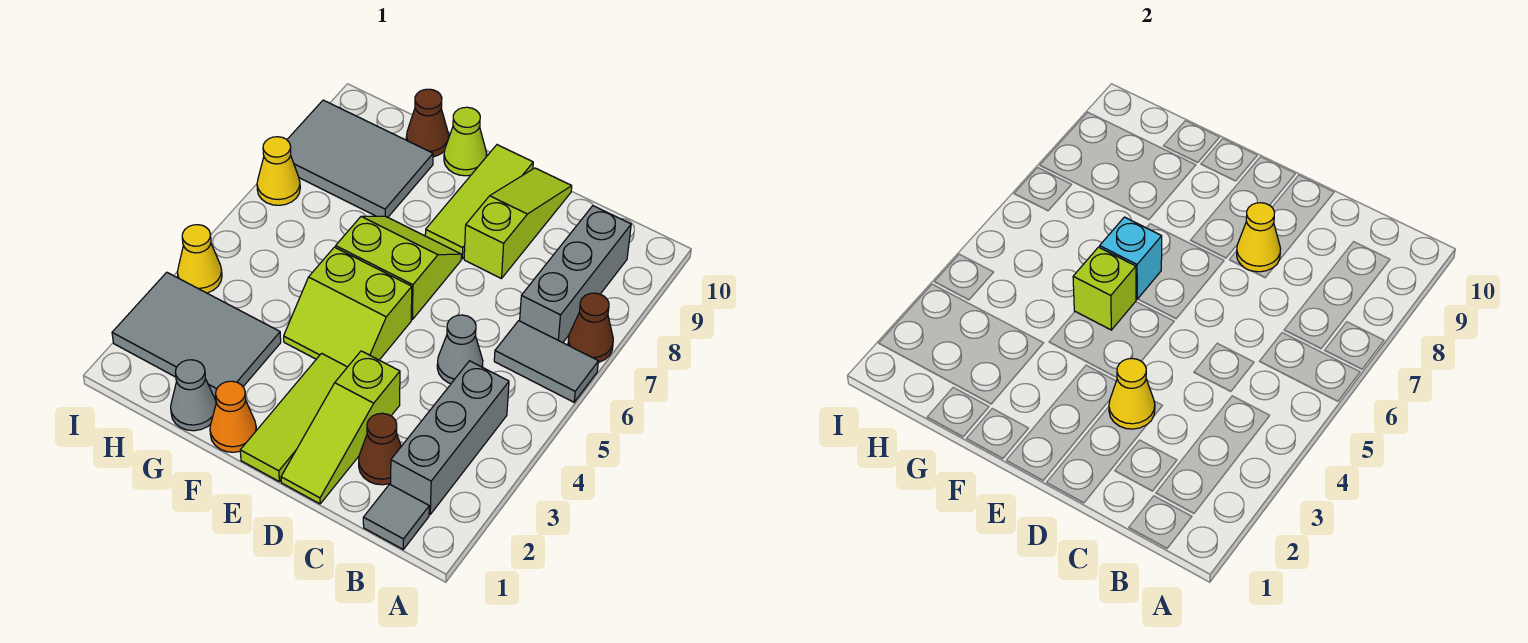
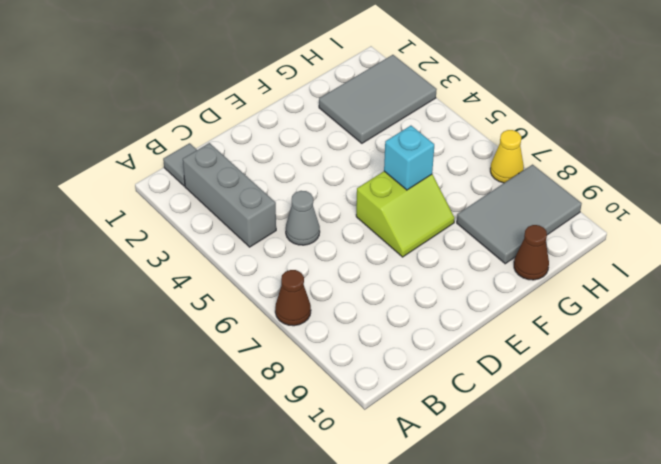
none -> grey 1x2 tile [494,321,598,402]
none -> grey 1x3 brick [520,206,631,343]
none -> brown 1x1 cone [359,413,401,485]

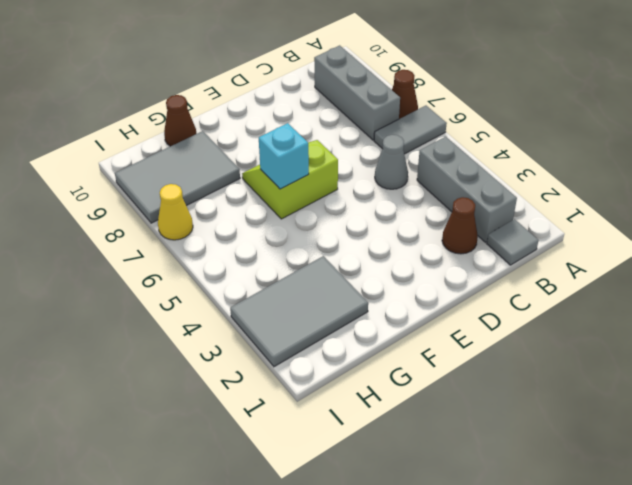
none -> lime 1x3 slope [281,351,400,504]
none -> lime 1x3 slope [464,168,572,279]
none -> lime 1x3 tile [240,353,347,481]

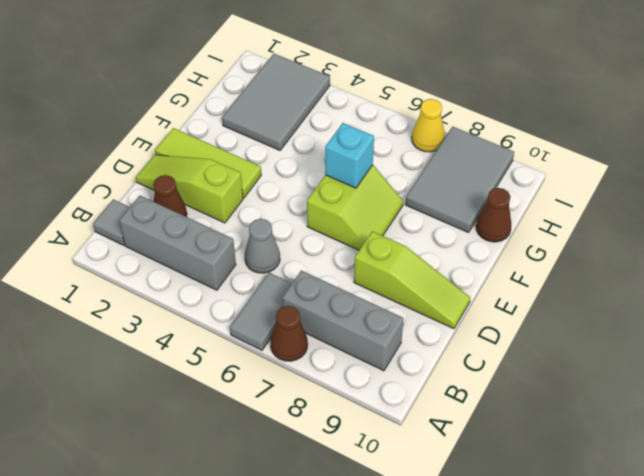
none -> lime 2x2 slope [284,247,412,367]
none -> lime 1x3 tile [425,145,533,259]
none -> orange 1x1 cone [210,381,257,452]

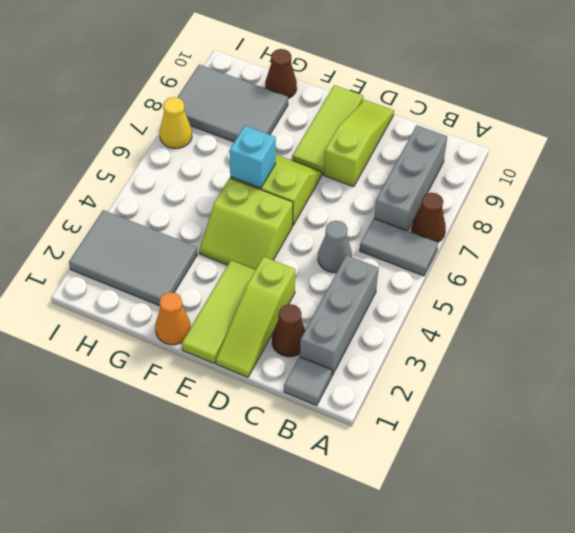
none -> lime 1x1 cone [444,107,487,176]
none -> grey 1x1 cone [171,360,216,431]
none -> yellow 1x1 cone [177,225,222,293]

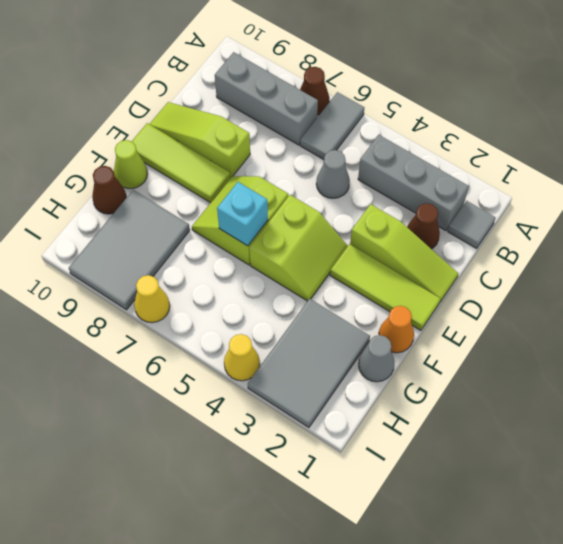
none -> yellow 1x1 cone [1109,358,1155,429]
none -> yellow 1x1 cone [1237,203,1281,272]
none -> lime 1x1 brick [1073,247,1136,330]

